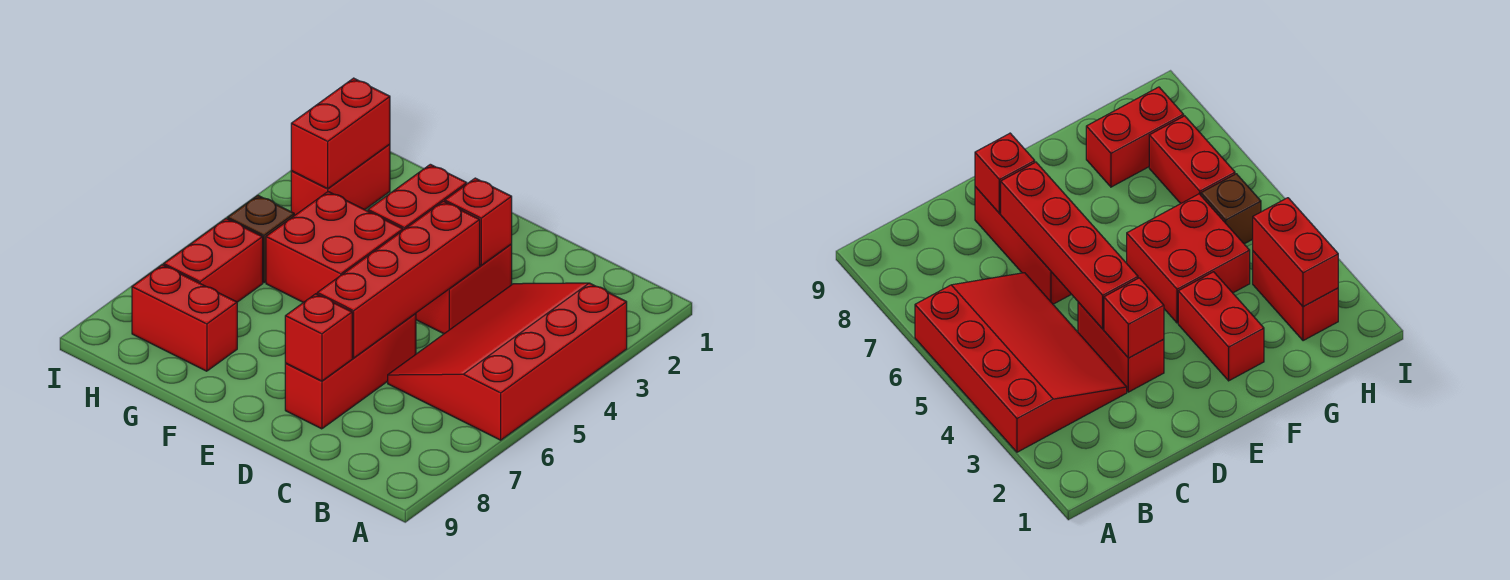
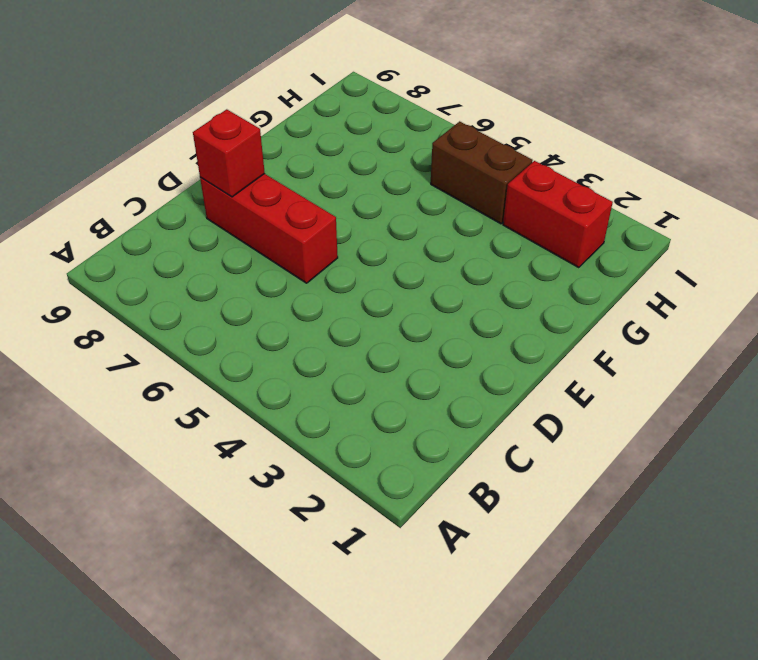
brown 1x2 brick [431,121,533,224] -> brown 1x1 brick [228,196,294,283]
none -> red 3x4 slope [388,283,627,440]
none -> red 1x2 brick [416,244,512,334]
none -> red 1x2 brick [368,164,467,230]

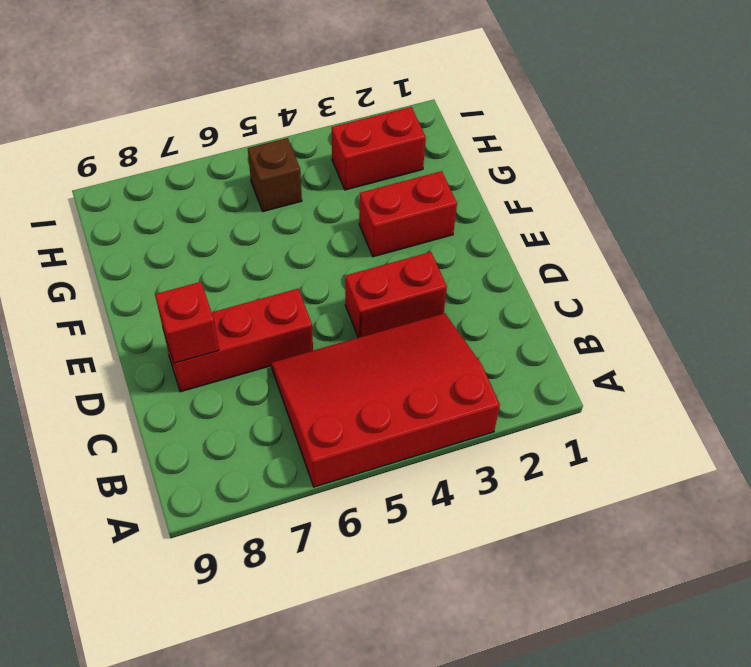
none -> red 2x2 brick [266,192,403,303]
none -> red 1x2 brick [132,265,237,371]
none -> red 1x2 brick [164,219,263,302]

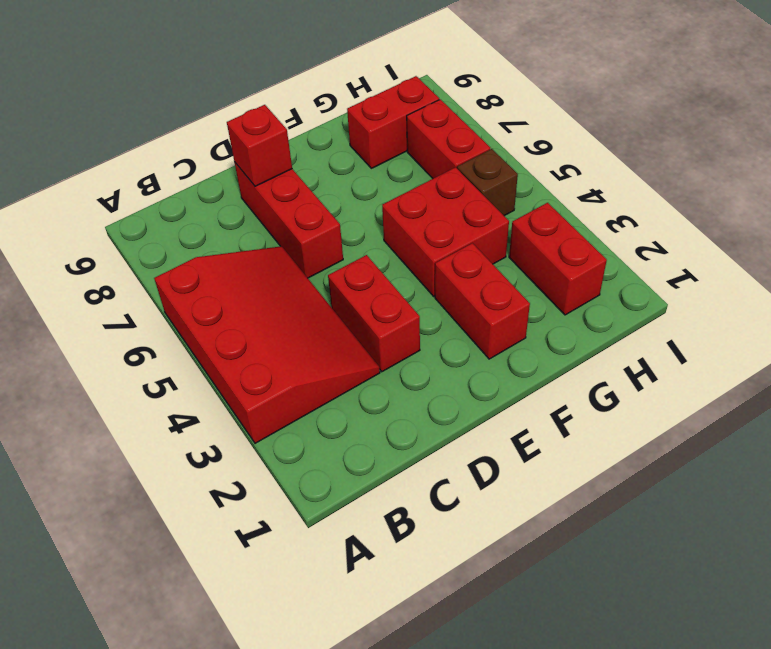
none -> red 1x1 brick [445,178,512,265]
none -> red 1x4 brick [317,201,480,358]
none -> red 1x2 brick [291,78,390,189]

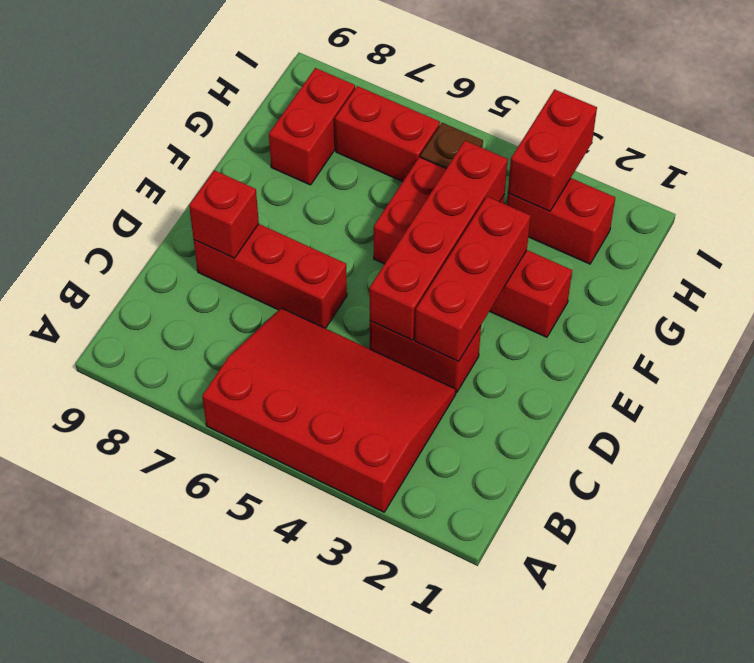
red 1x3 brick [415,197,530,362] -> red 1x1 brick [445,178,512,265]
red 1x4 brick [369,141,508,340] -> red 1x4 brick turned to [317,201,480,358]
red 1x2 brick [508,89,597,211] -> red 1x2 brick turned to [291,78,390,189]

